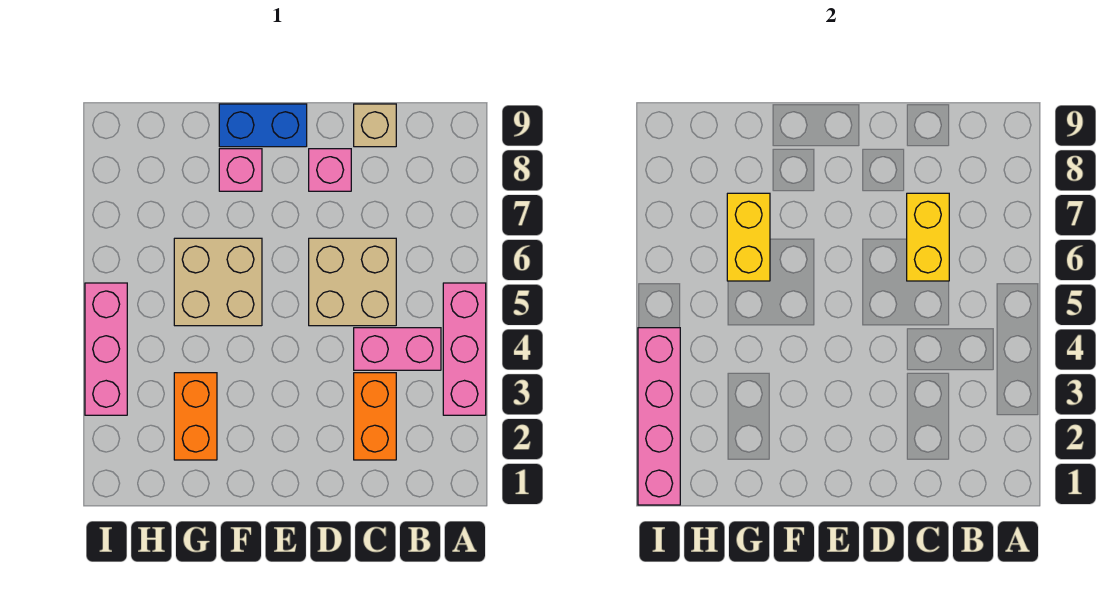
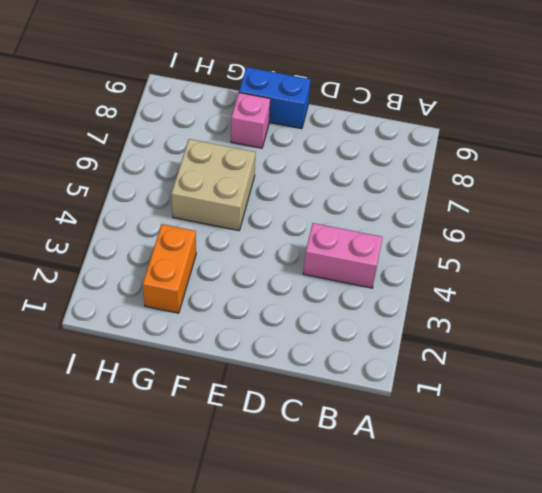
none -> pink 1x3 brick [443,283,486,415]
none -> orange 1x2 brick [354,373,396,460]
none -> tan 2x2 brick [309,238,396,326]

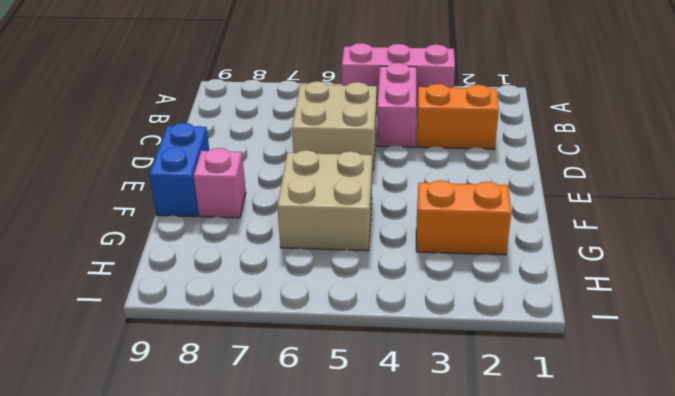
none -> tan 1x1 brick [354,104,396,147]
none -> pink 1x1 brick [309,149,351,191]
none -> pink 1x3 brick [85,283,127,415]

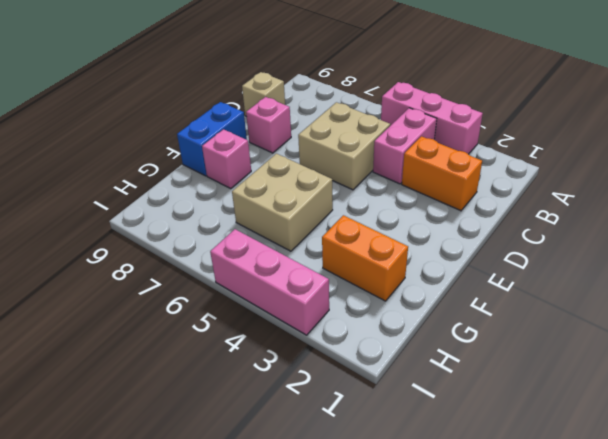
none -> yellow 1x2 brick [907,193,949,281]
none -> yellow 1x2 brick [727,193,770,281]
none -> pink 1x4 brick [638,328,680,505]

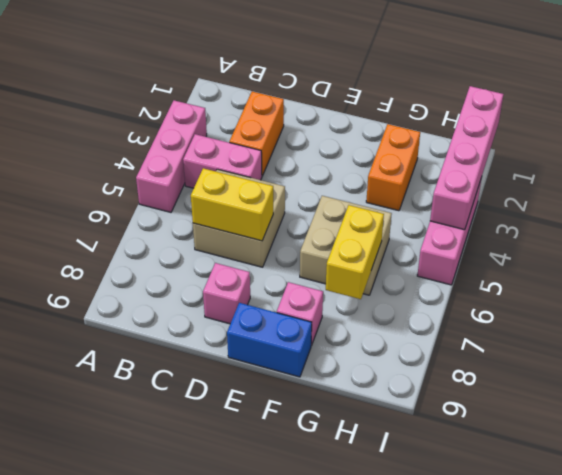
yellow 1x2 brick [191,168,273,241] -> yellow 1x2 brick turned to [907,193,949,281]
none -> tan 1x1 brick [354,104,396,147]

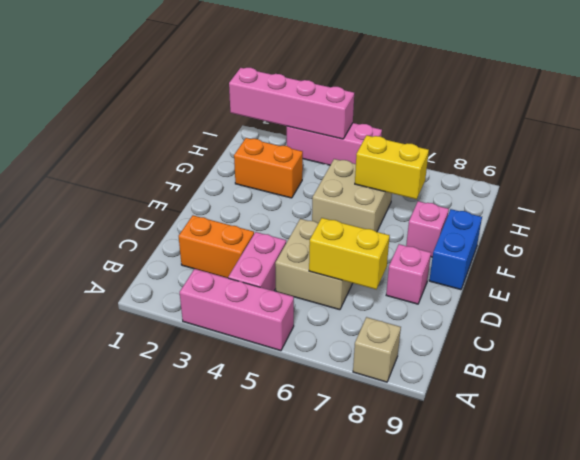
tan 1x1 brick [353,317,401,382] -> tan 1x1 brick moved to [354,104,396,147]

